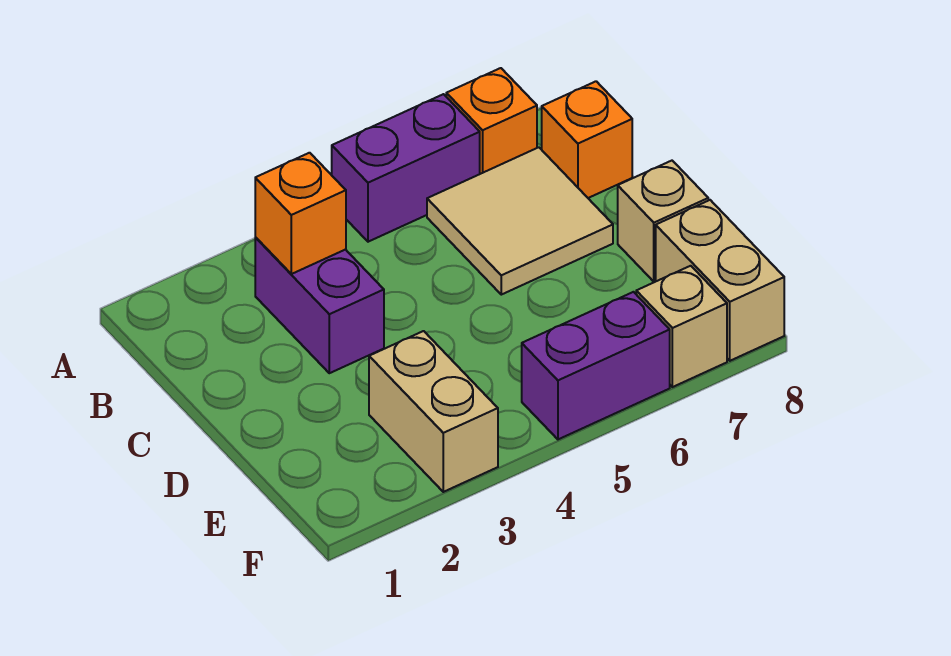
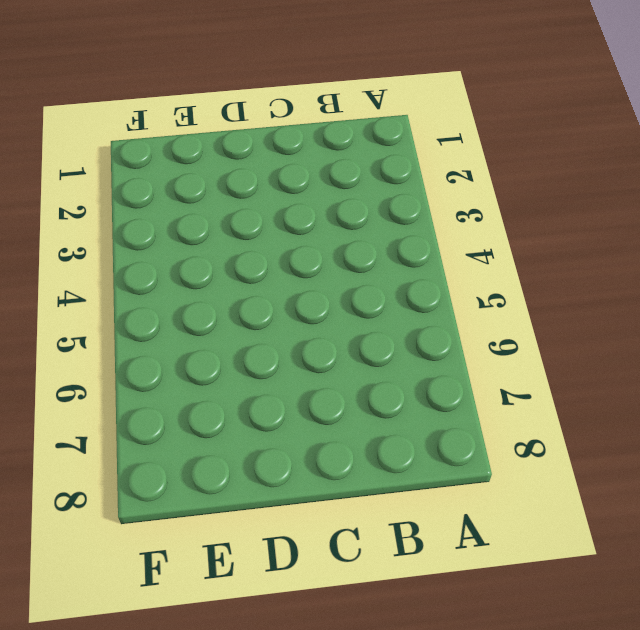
none -> purple 1x2 brick [332,94,480,242]
none -> orange 1x1 brick [446,68,537,174]

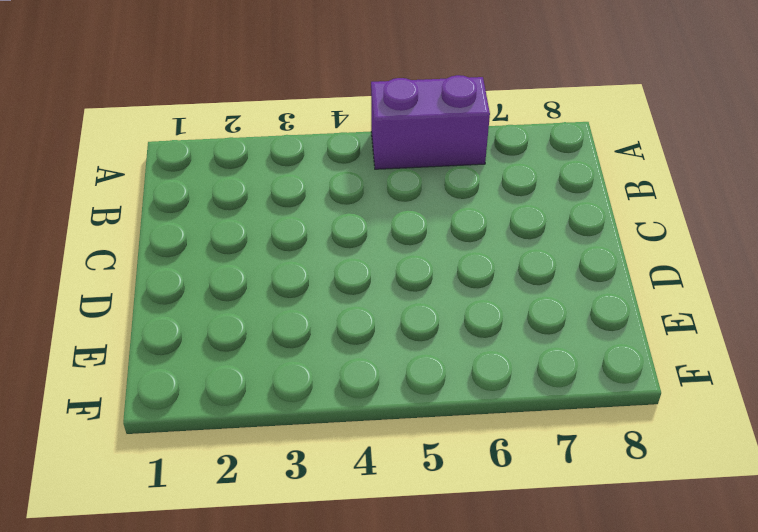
none -> orange 1x1 brick [446,68,537,174]
none -> purple 1x2 brick [255,237,384,373]

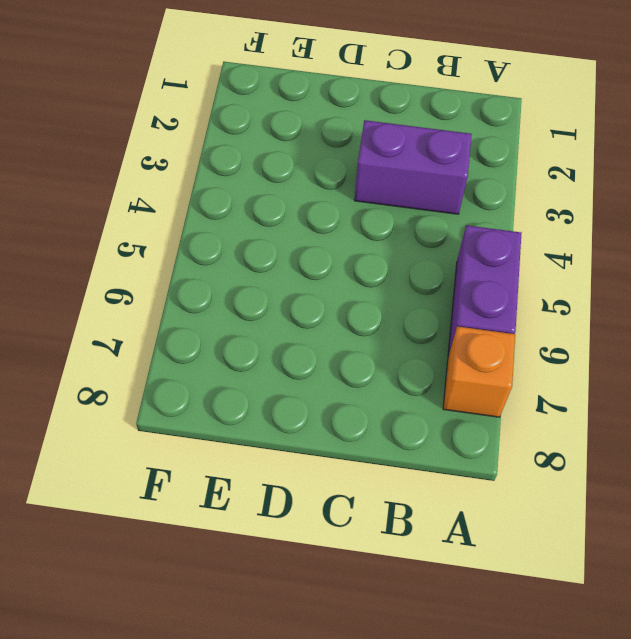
none -> tan 2x2 tile [427,147,613,295]
none -> orange 1x1 brick [542,81,632,198]

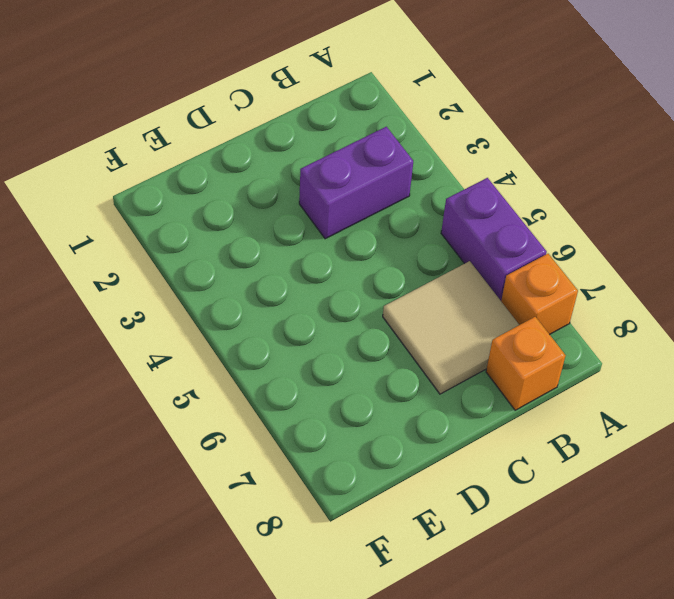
none -> tan 1x1 brick [618,161,708,282]
none -> tan 1x2 brick [369,331,498,492]

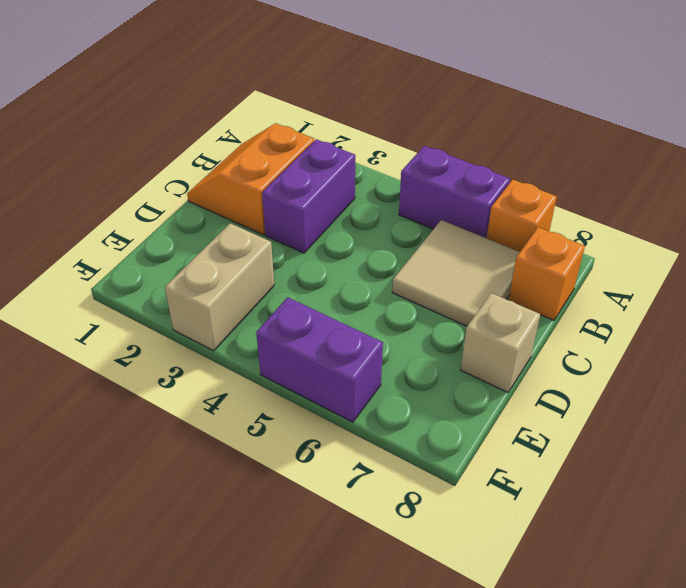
orange 2x2 slope [187,123,314,235] -> none
none -> tan 1x2 brick [656,200,784,361]
none -> tan 1x1 brick [636,266,727,387]

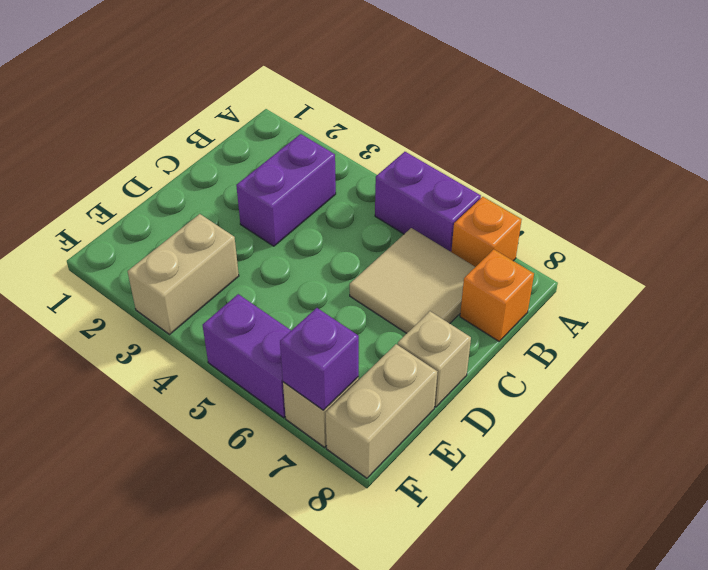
purple 1x1 brick [280,308,359,410] -> none
none -> orange 1x1 brick [255,153,346,274]

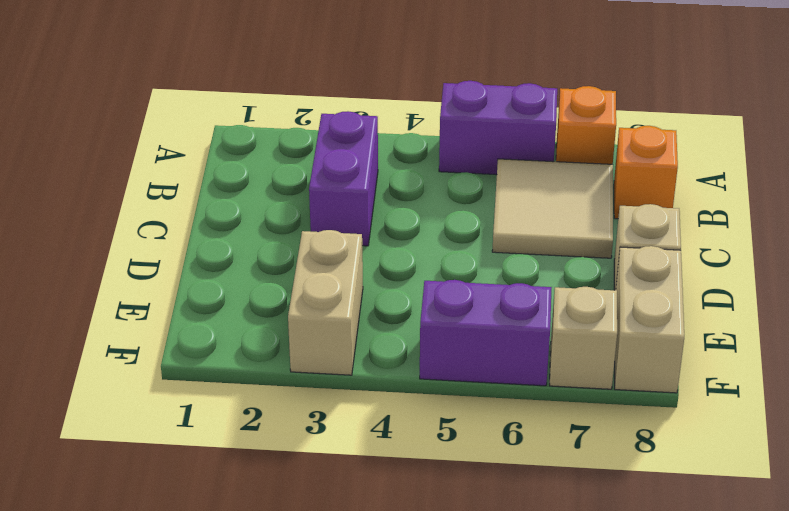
none -> orange 1x1 brick [255,153,346,274]

